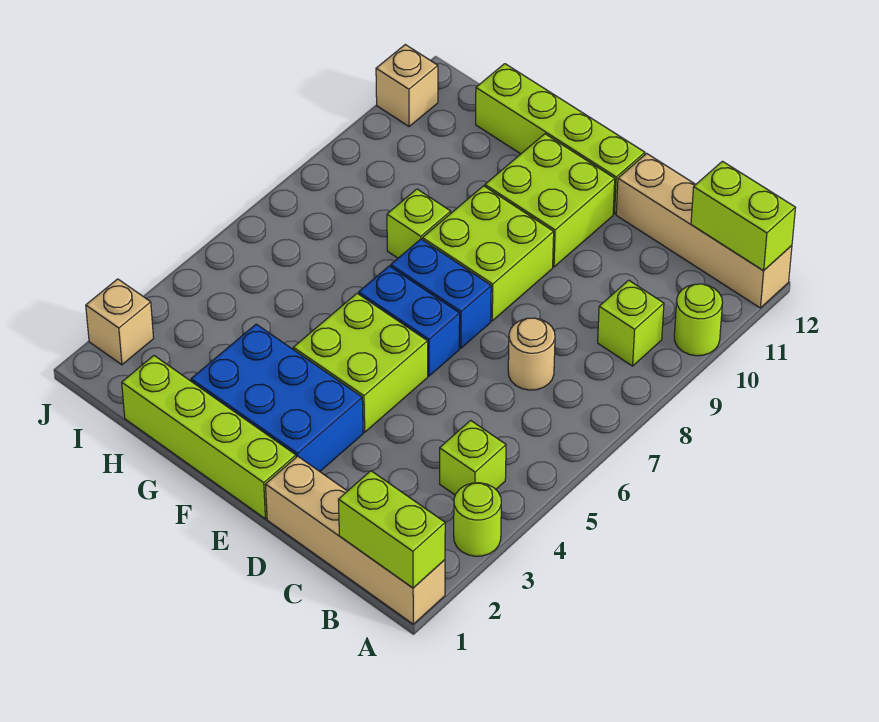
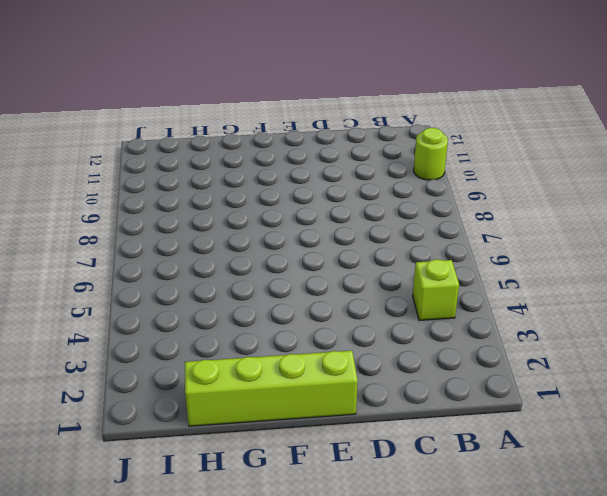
none -> tan 1x4 brick [266,456,445,624]
none -> lime 1x1 round brick [454,483,501,556]
none -> tan 1x4 brick [616,153,792,308]

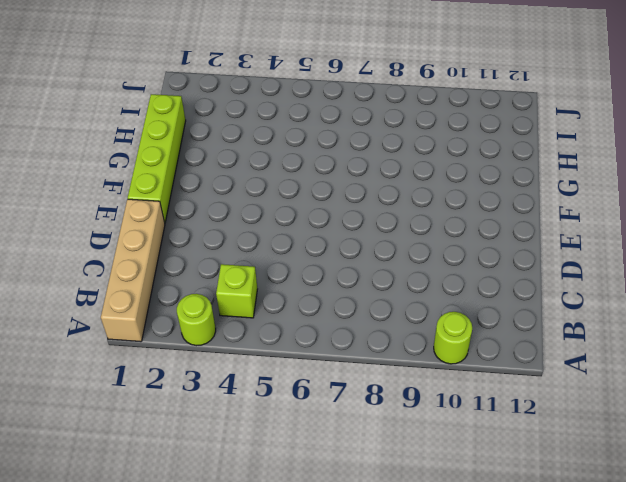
none -> tan 1x4 brick [616,153,792,308]
none -> lime 1x1 brick [598,280,664,366]
none -> tan 1x1 round brick [508,318,555,390]

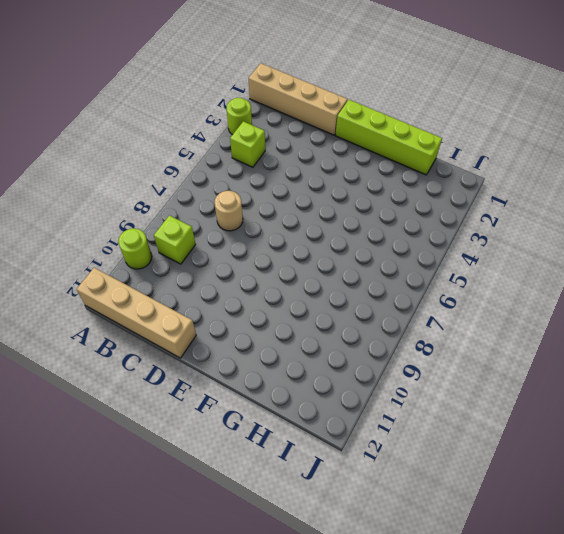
none -> blue 2x3 brick [191,324,363,471]
none -> lime 2x2 brick [293,293,428,432]
none -> blue 1x2 brick [359,266,460,376]

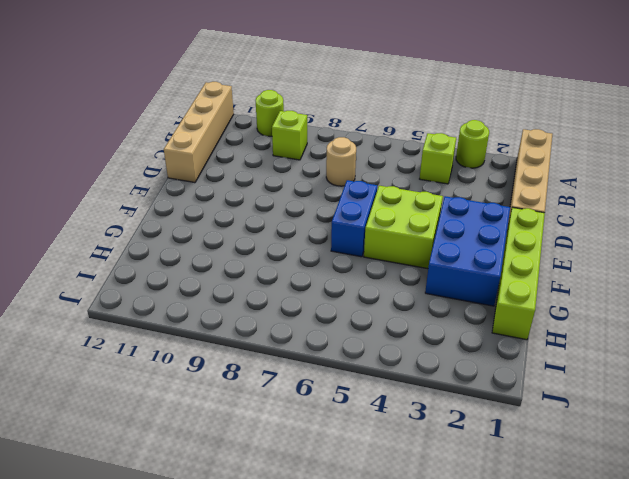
none -> blue 1x2 brick [391,239,491,348]
none -> lime 2x2 brick [422,186,554,321]
none -> lime 2x2 brick [485,134,615,267]

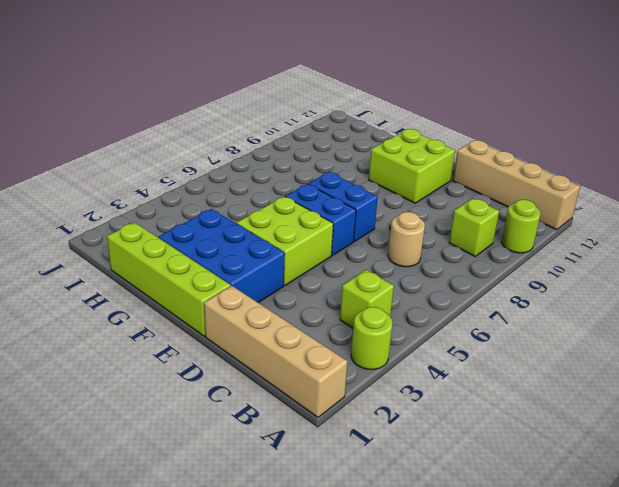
none -> lime 2x2 brick [422,186,554,321]
none -> lime 1x4 brick [476,64,645,214]
none -> lime 1x1 brick [387,189,451,258]

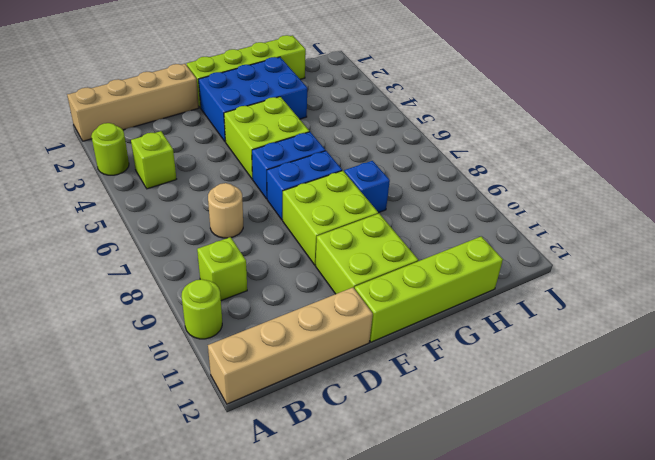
blue 1x1 brick [344,161,390,213] -> lime 1x1 brick [387,189,451,258]
none -> tan 1x1 brick [86,279,154,365]
none -> tan 1x1 brick [376,45,438,127]
none -> lime 1x2 brick [338,471,445,588]

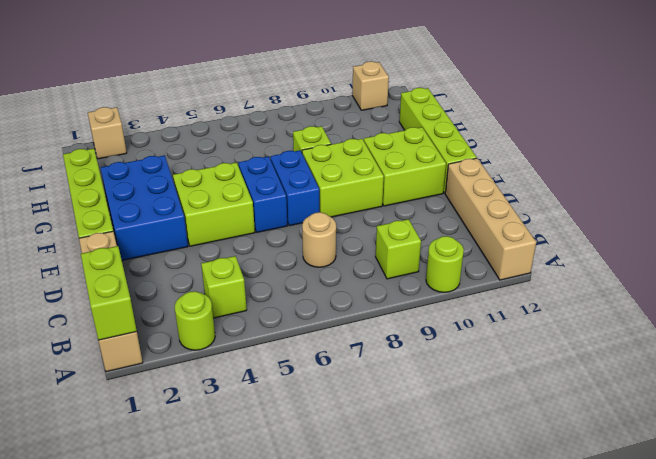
none -> lime 1x2 brick [691,161,795,271]

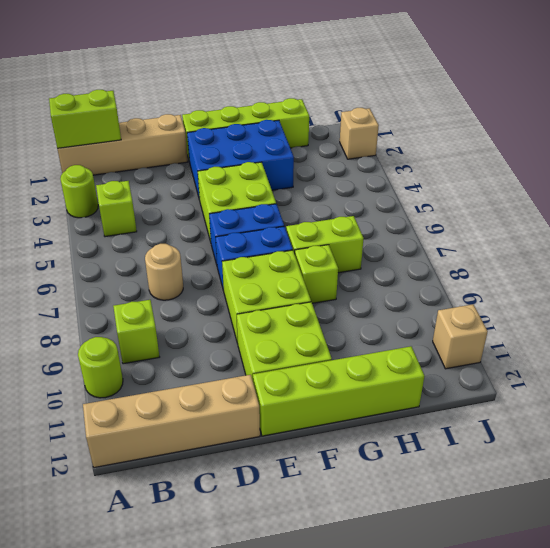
lime 1x2 brick [286,216,364,273] -> lime 1x2 brick moved to [691,161,795,271]

